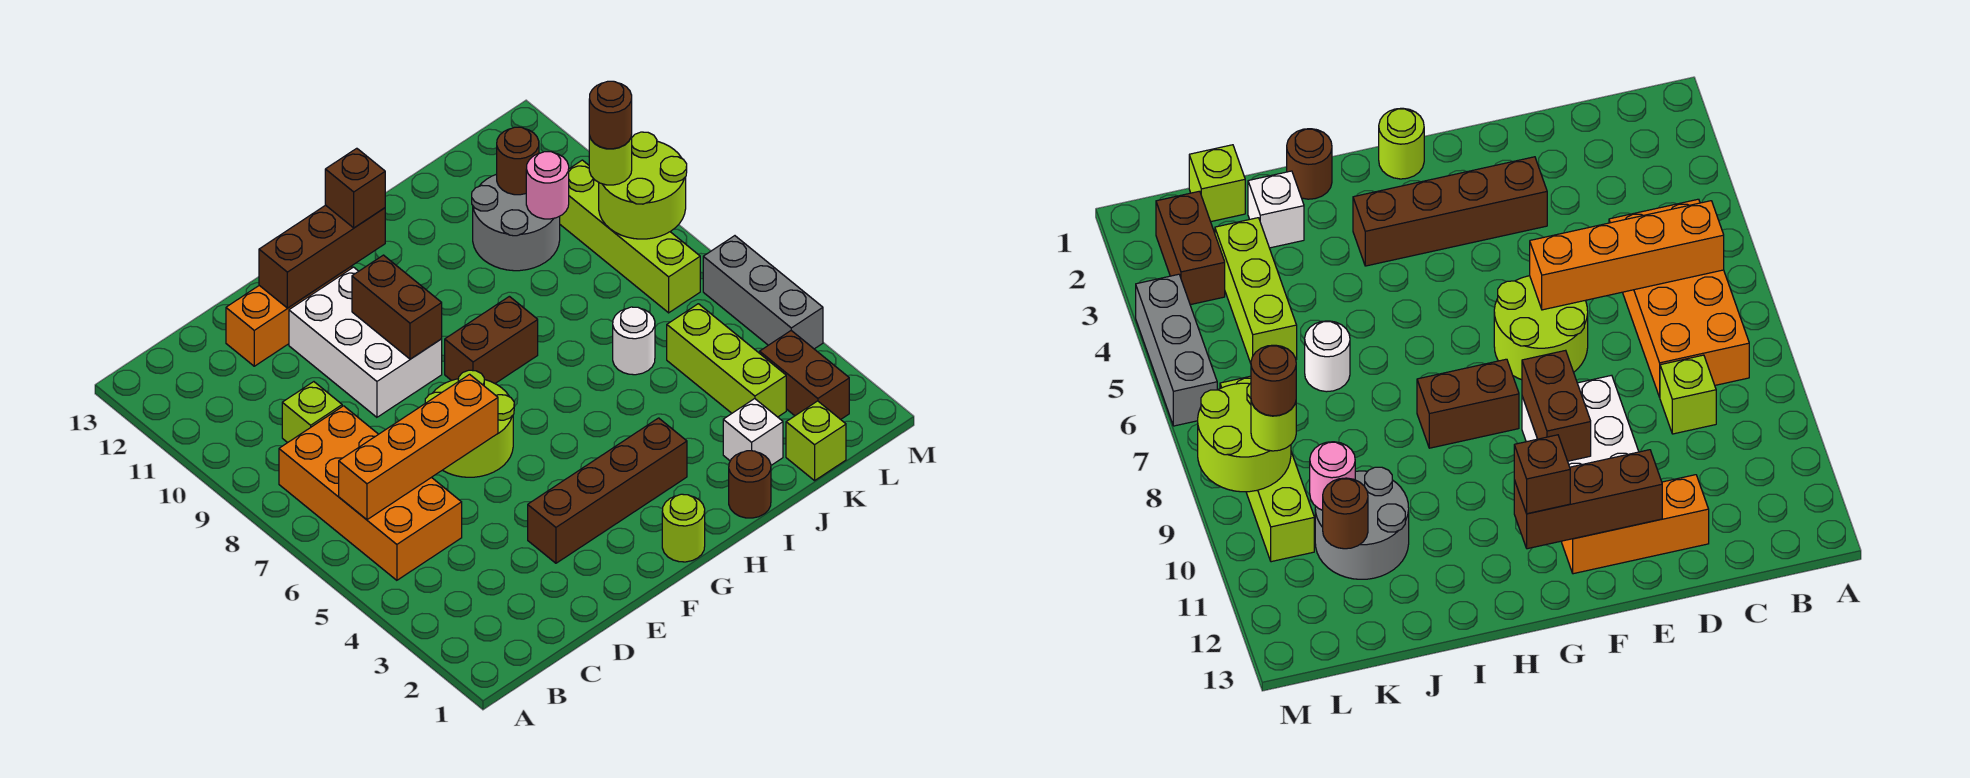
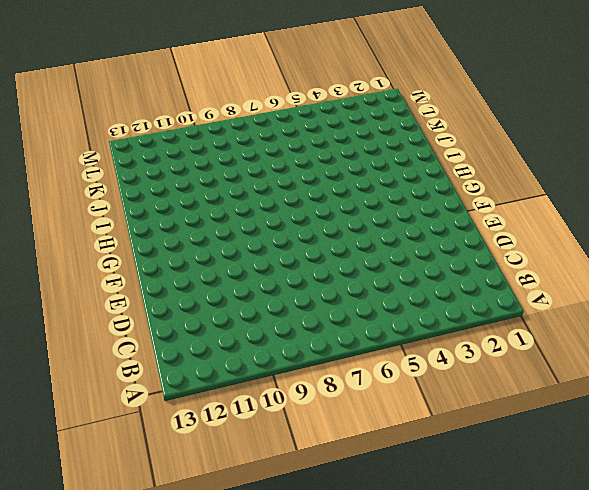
none -> orange 2x4 brick [279,406,462,580]
none -> lime 1x1 brick [282,382,342,443]
none -> orange 1x3 brick [226,266,352,366]

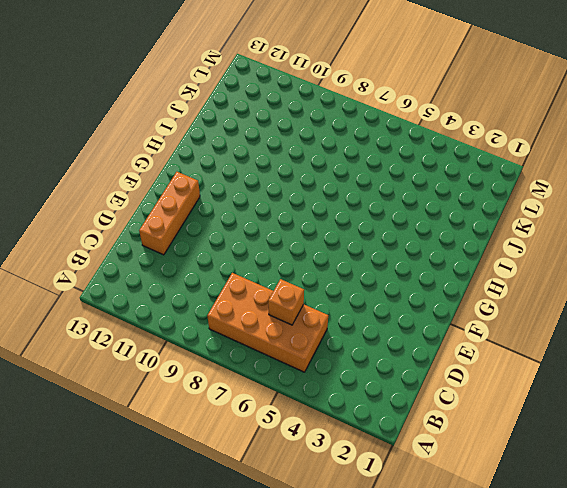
orange 1x1 brick [268,279,304,325] -> orange 1x4 brick [339,374,498,520]
none -> lime 1x1 brick [282,382,342,443]
none -> brown 1x4 brick [528,418,687,563]
none -> lime 2x2 round brick [425,370,514,477]

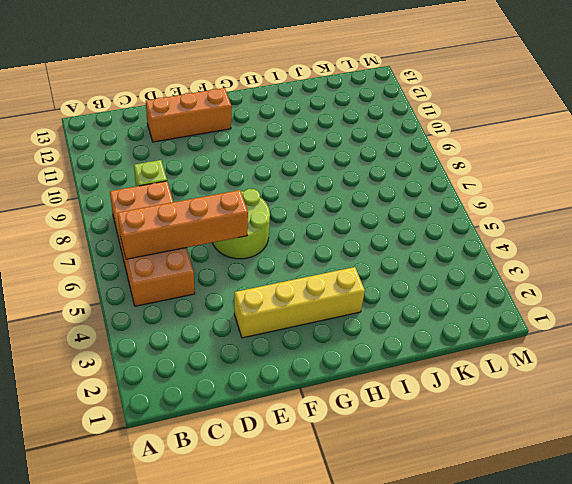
yellow 1x4 brick [234,267,365,338] -> brown 1x4 brick [528,418,687,563]
none -> white 2x3 brick [289,267,442,417]
none -> lime 1x1 round brick [662,494,705,562]
none -> brown 1x2 brick [445,296,538,383]

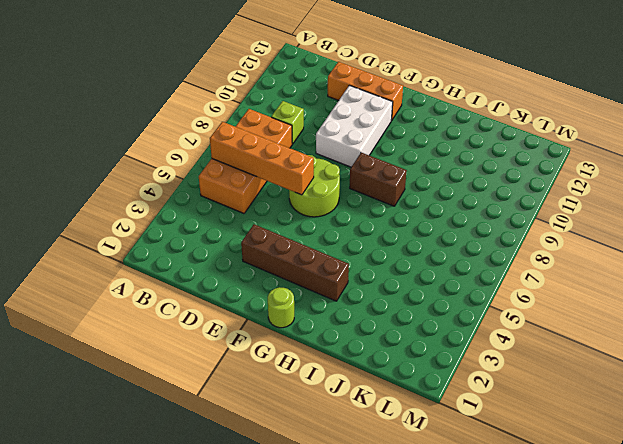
none -> brown 1x1 round brick [729,451,771,518]
none -> white 1x1 brick [723,399,783,465]
none -> white 1x1 round brick [613,307,655,375]

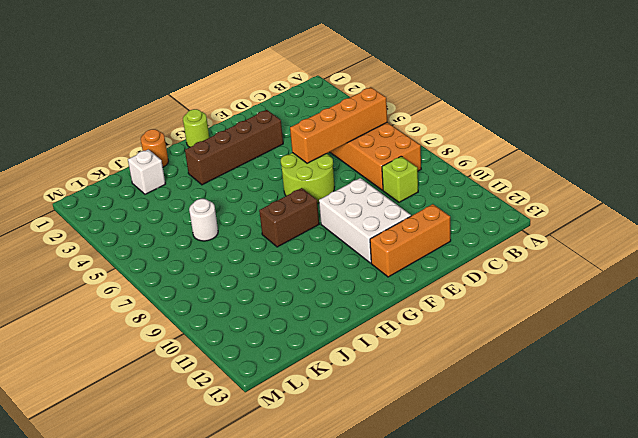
orange 1x1 round brick [141,129,168,167] -> brown 1x1 round brick [729,451,771,518]
none -> grey 2x2 round brick [472,174,560,271]
none -> lime 1x1 brick [786,401,846,481]
none -> lime 1x3 brick [667,304,786,417]

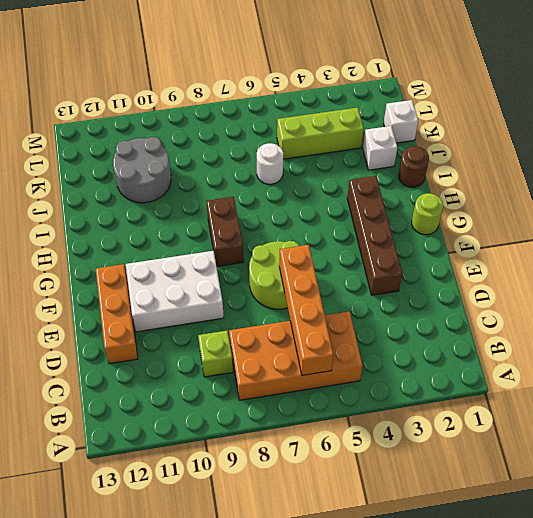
white 1x1 brick [384,100,418,143] -> lime 1x1 brick [786,401,846,481]
none -> brown 1x2 brick [760,331,849,419]
none -> lime 1x4 brick [560,160,700,313]
none -> grey 1x3 brick [703,236,823,349]

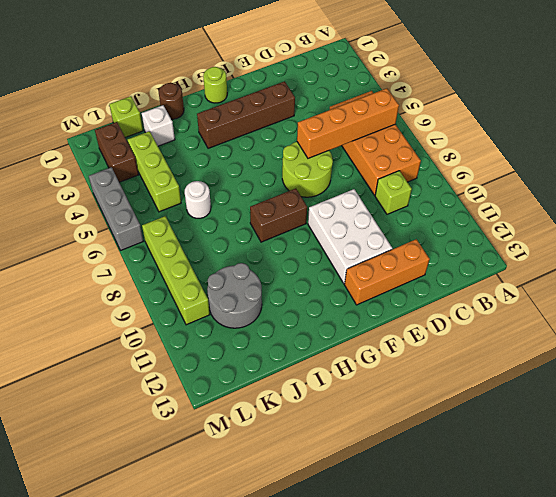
none -> brown 1x3 brick [259,205,385,308]
none -> brown 1x2 brick [352,255,442,359]
none -> pink 1x1 round brick [526,152,569,219]

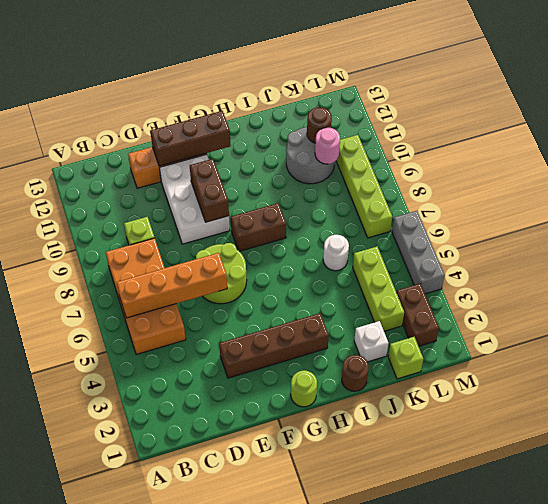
none -> lime 2x2 round brick [599,132,687,239]
none -> brown 1x1 brick [325,148,385,228]
none -> lime 1x1 round brick [589,135,632,185]

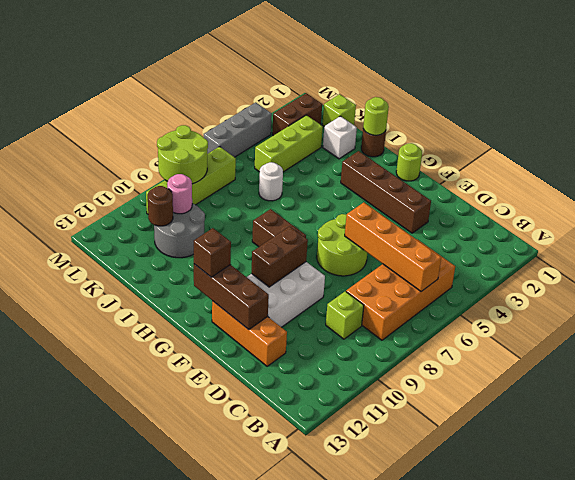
lime 1x1 round brick [363,97,389,135] -> lime 1x1 round brick moved to [589,135,632,185]
none -> brown 1x1 round brick [589,81,632,149]

